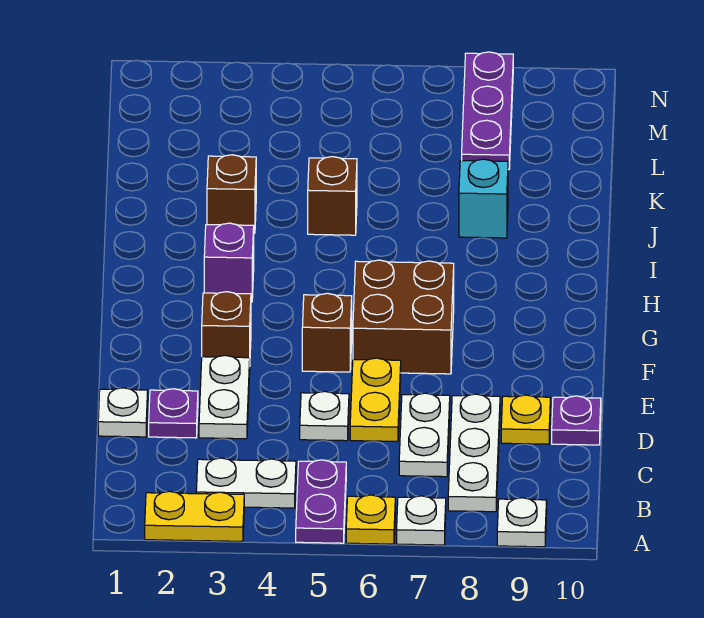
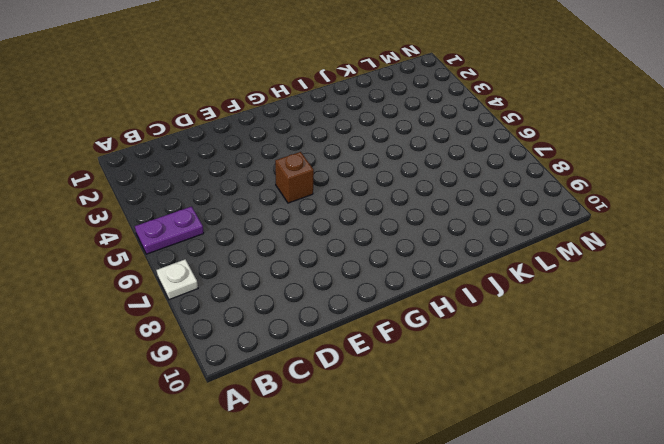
none -> yellow 1x2 plate [145,491,244,541]
none -> yellow 1x1 plate [346,495,395,544]
none -> white 1x1 plate [497,498,547,547]

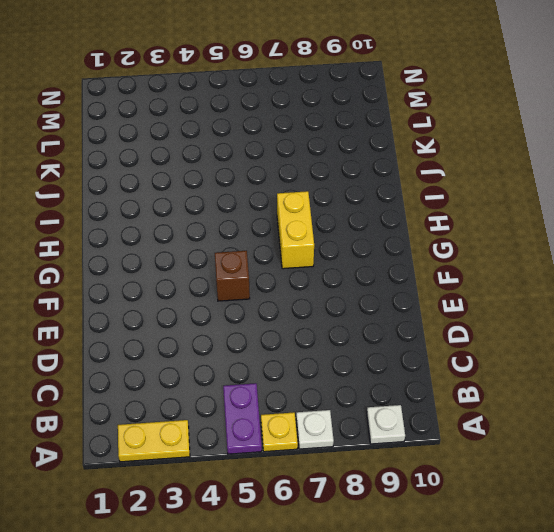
yellow 1x2 brick [277,191,314,269] -> brown 2x2 brick [353,260,454,374]
none -> white 1x2 plate [196,458,296,508]
none -> white 1x3 plate [448,394,500,512]
none -> white 1x2 plate [399,393,450,477]

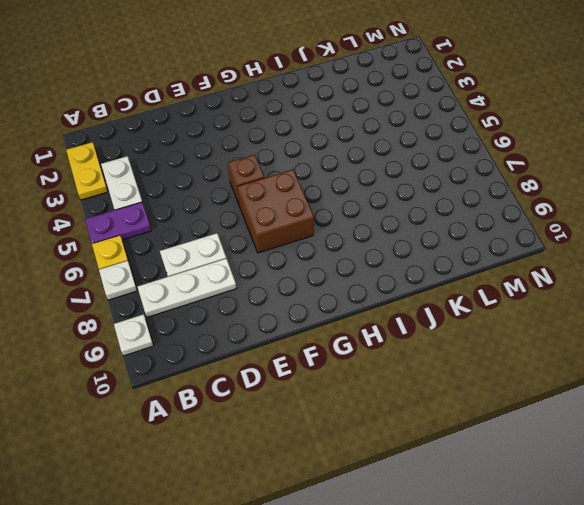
none -> white 1x1 plate [98,388,148,437]
none -> purple 1x1 plate [149,389,198,438]
none -> white 1x2 plate [199,355,250,439]

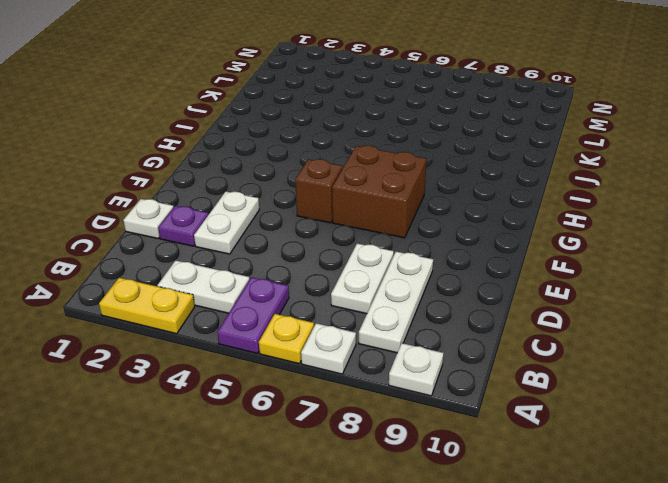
none -> white 1x1 plate [300,391,349,441]
none -> yellow 1x2 plate [350,358,401,441]
none -> yellow 1x1 plate [501,395,550,444]

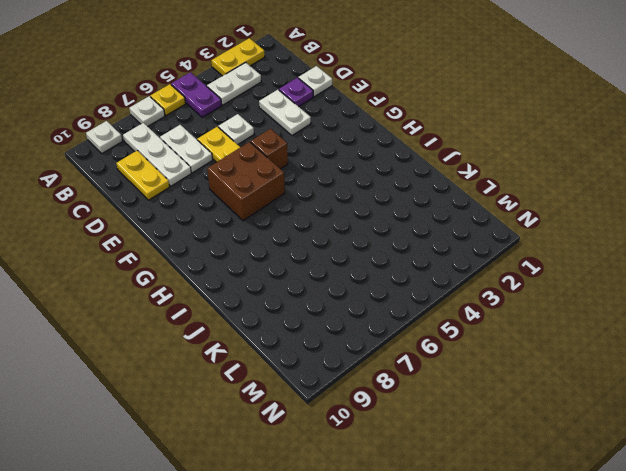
yellow 1x2 plate [116,150,170,200] -> yellow 1x1 plate [501,395,550,444]
none -> purple 1x1 plate [552,396,601,445]
none -> brown 1x1 brick [202,292,251,358]
none -> purple 1x1 brick [204,223,254,302]

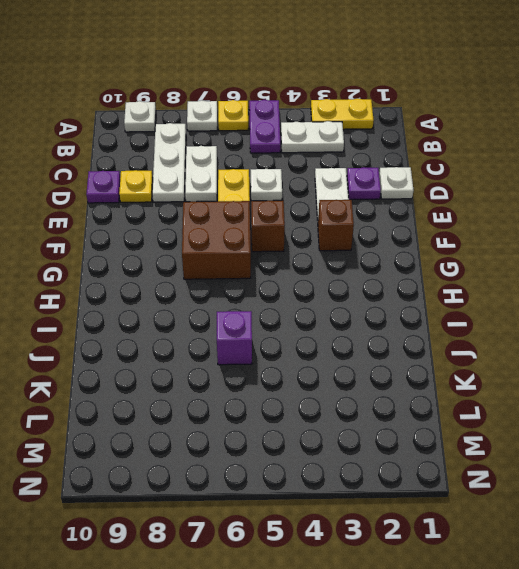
purple 1x1 brick [217,311,252,365] -> purple 1x1 brick moved to [204,223,254,302]
none -> brown 1x1 brick [207,155,256,233]
none -> brown 1x1 brick [308,157,357,235]
none -> cyan 1x1 brick [459,159,508,238]

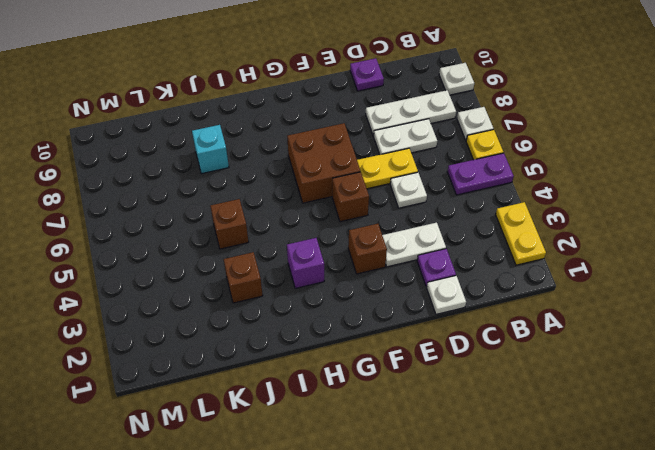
none -> white 1x2 plate [196,458,296,508]
none -> yellow 1x1 plate [501,395,550,444]
none -> purple 1x3 plate [462,52,513,170]

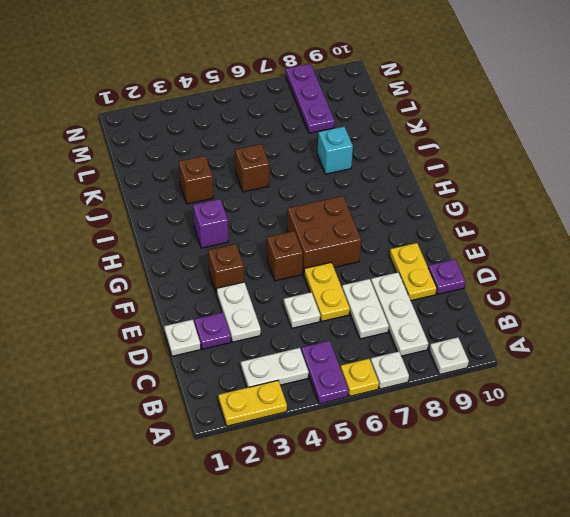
yellow 1x2 plate [390,243,437,301] -> yellow 1x1 plate [501,395,550,444]

